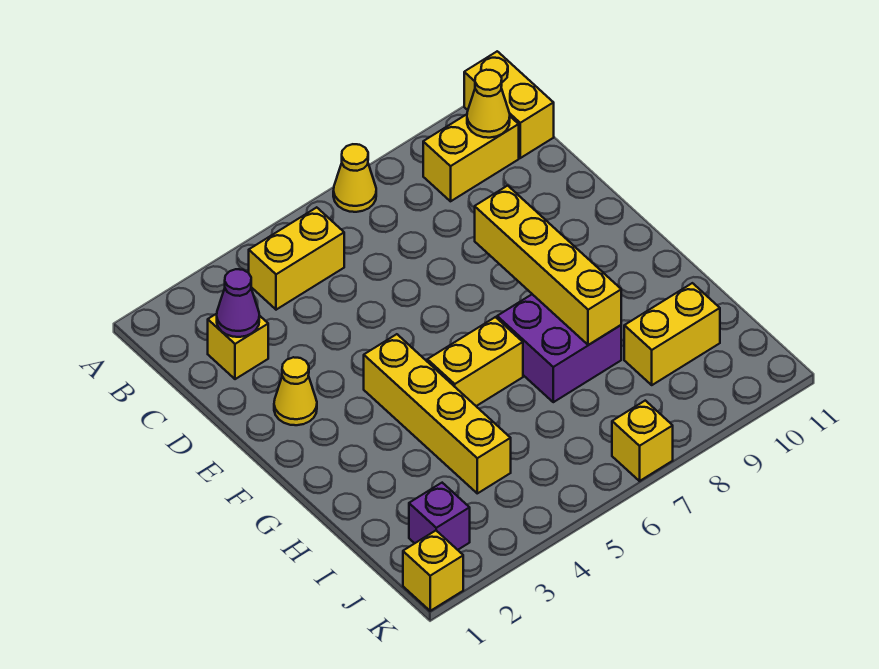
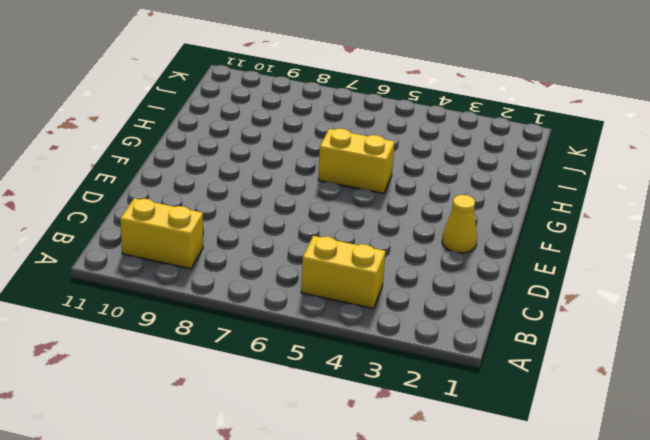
none -> yellow 1x1 cone [333,144,376,212]
none -> yellow 1x2 brick [464,51,554,158]
none -> yellow 1x1 brick [208,314,268,379]

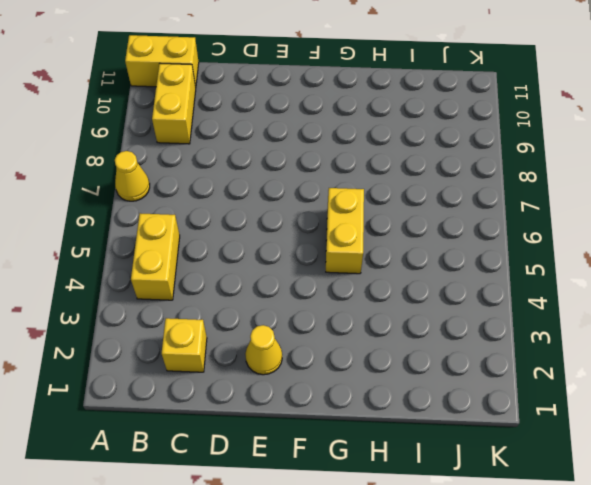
none -> yellow 1x4 brick [364,334,511,493]
none -> purple 2x2 brick [497,294,621,402]
none -> yellow 1x2 brick [624,283,720,385]

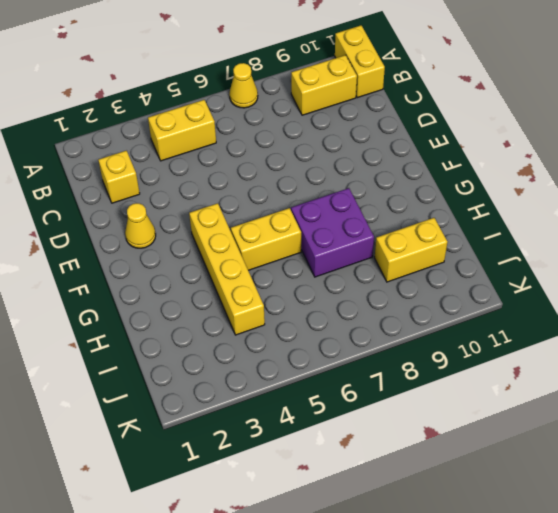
none -> purple 1x1 brick [409,483,470,550]
none -> yellow 1x1 brick [403,531,463,611]
none -> yellow 1x1 brick [612,401,673,481]

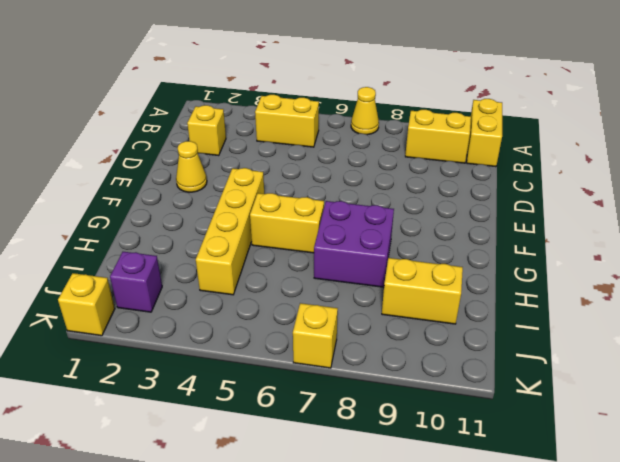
none -> yellow 1x1 cone [467,70,510,138]
none -> purple 1x1 cone [217,269,259,337]
none -> yellow 1x4 brick [475,186,621,345]

